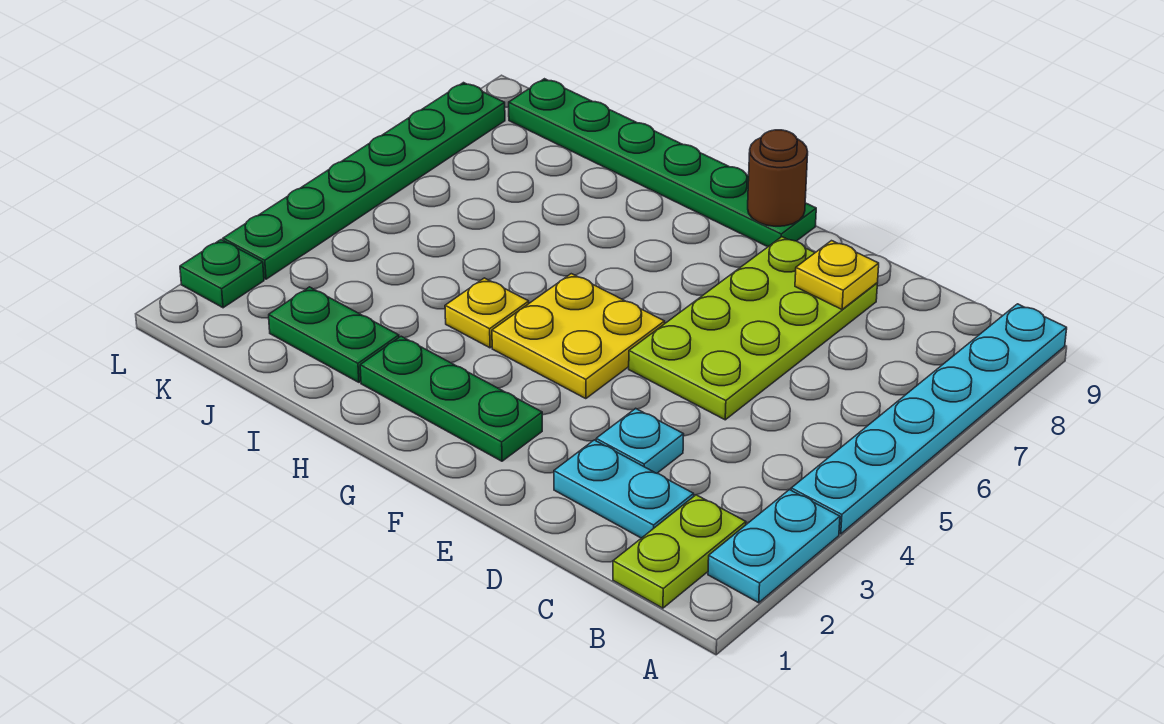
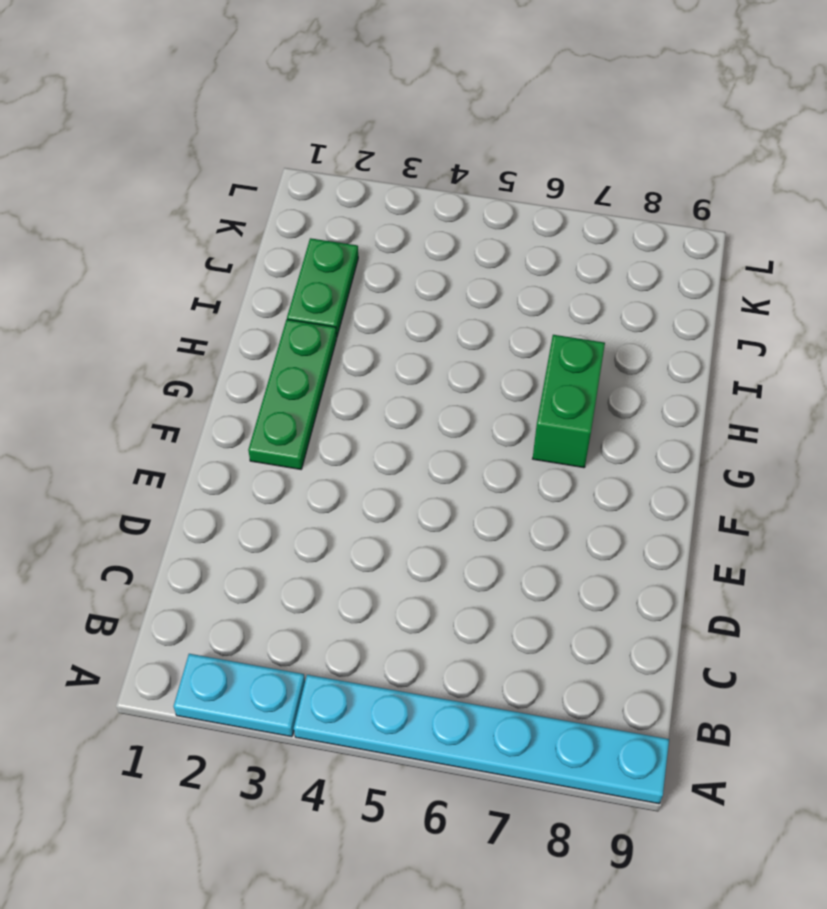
green 1x2 brick [533,335,605,468] -> none
none -> lime 1x2 plate [613,495,746,608]
none -> cyan 1x2 plate [554,440,694,538]
none -> cyan 1x1 plate [596,408,684,473]

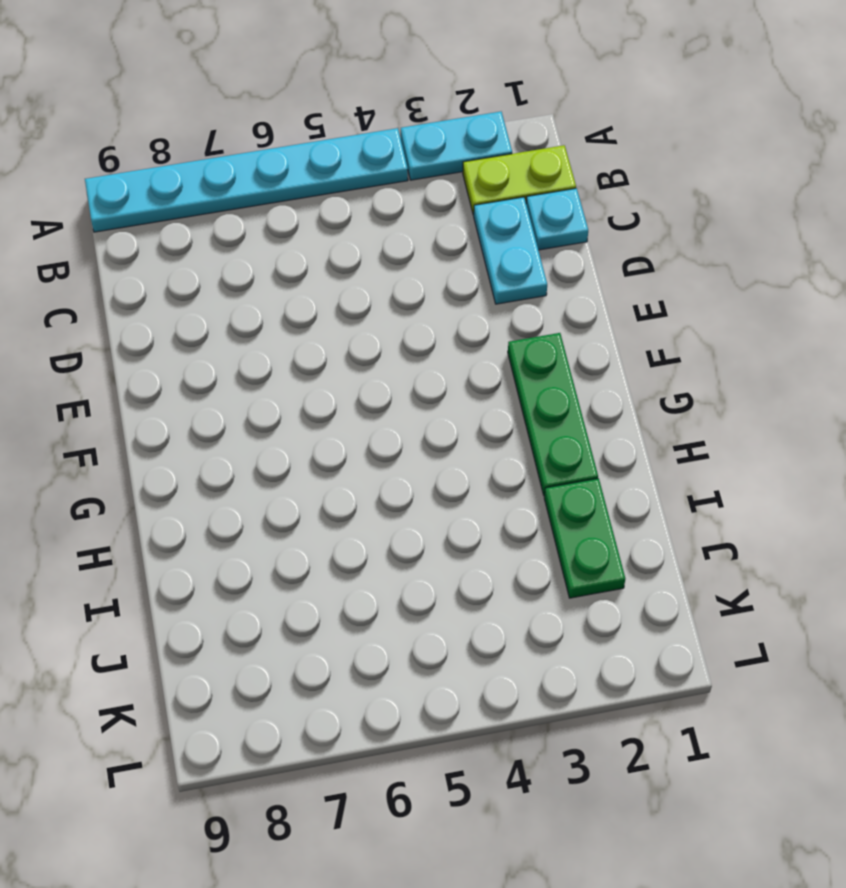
cyan 1x1 plate [526,188,588,250] -> cyan 1x1 plate moved to [596,408,684,473]
none -> lime 2x4 plate [629,237,877,420]
none -> yellow 2x2 plate [492,274,665,399]
none -> green 1x6 plate [509,79,816,247]

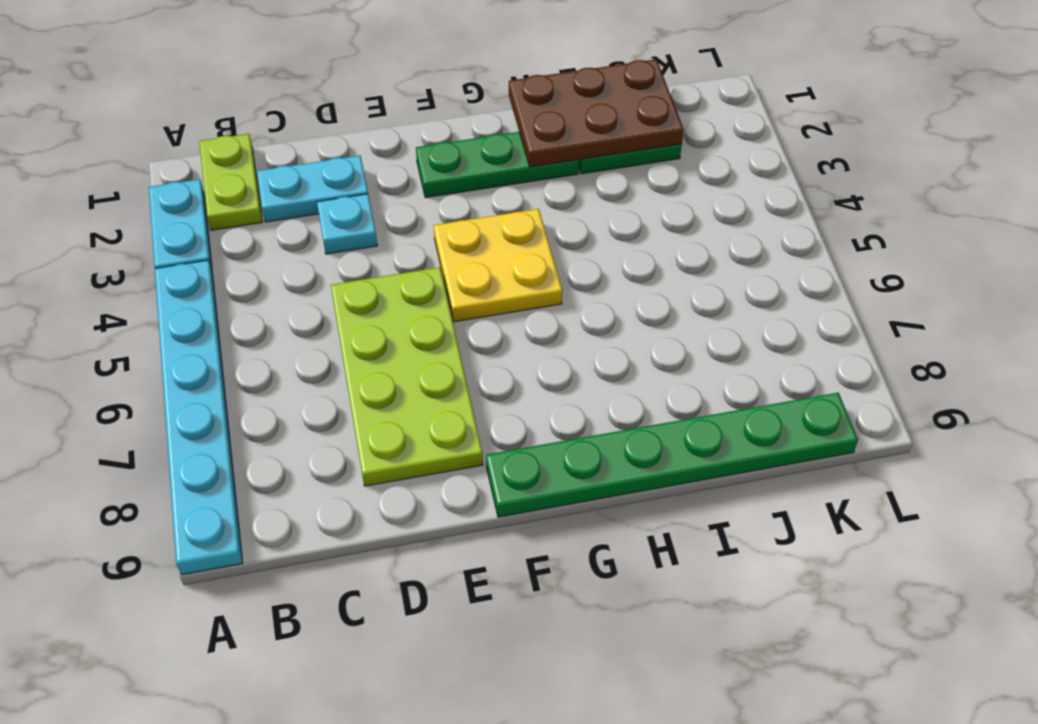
brown 2x3 plate [509,59,684,167] -> none
none -> yellow 1x1 plate [445,278,529,348]
none -> green 1x1 plate [180,240,264,308]
none -> green 1x6 plate [223,83,505,279]

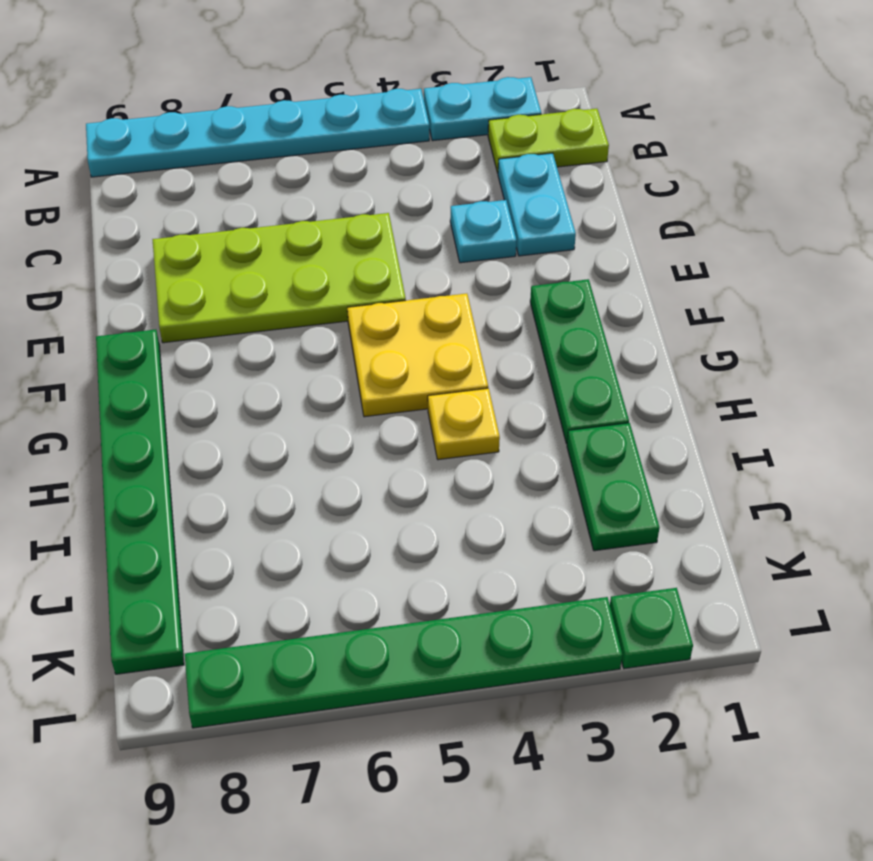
none -> yellow 1x1 plate [795,241,879,310]
none -> brown 1x1 round brick [748,130,808,226]

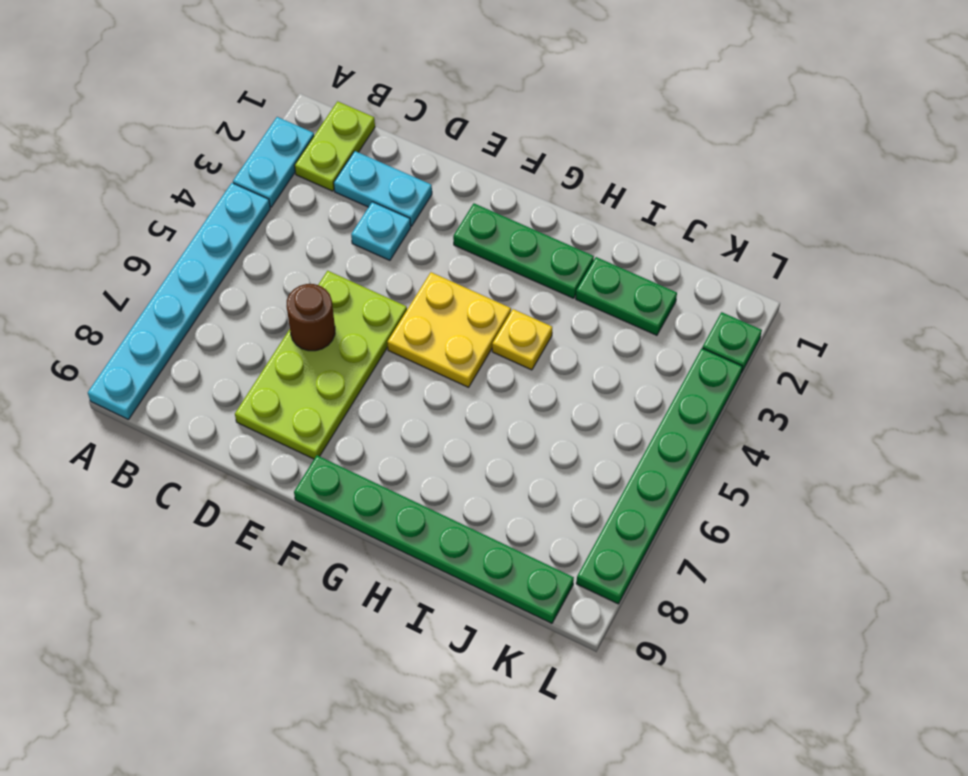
brown 1x1 round brick [287,284,335,351] -> brown 1x1 round brick moved to [748,130,808,226]
none -> yellow 1x1 plate [795,241,879,310]

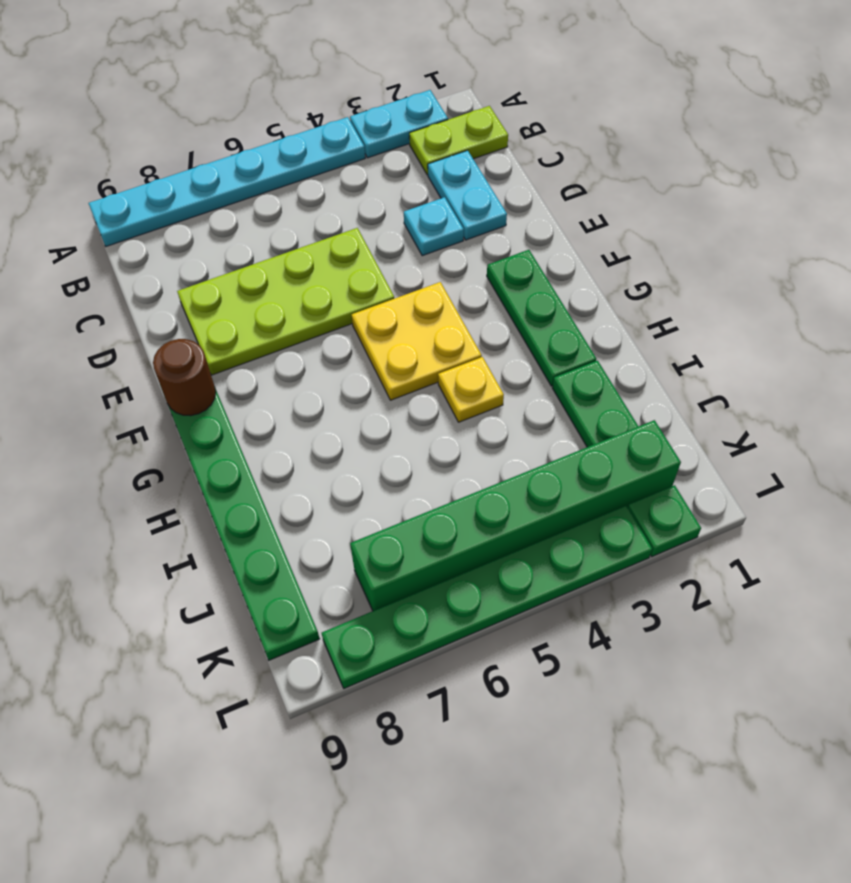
green 1x6 brick [350,420,681,611] -> none
none -> yellow 1x1 plate [795,241,879,310]

